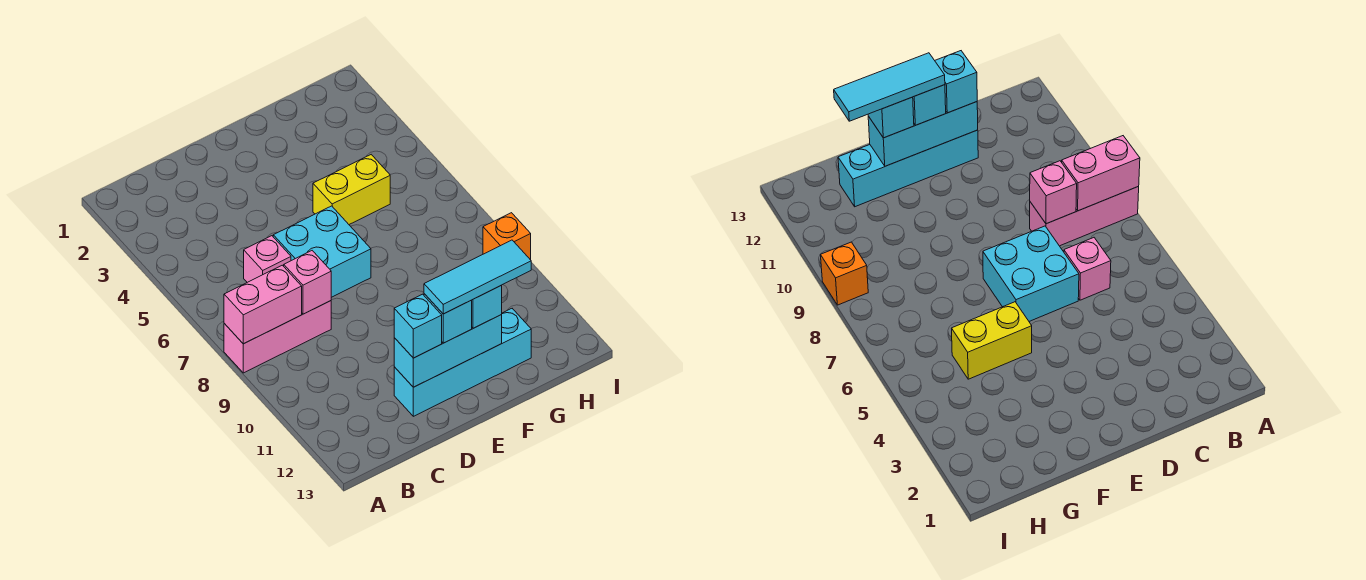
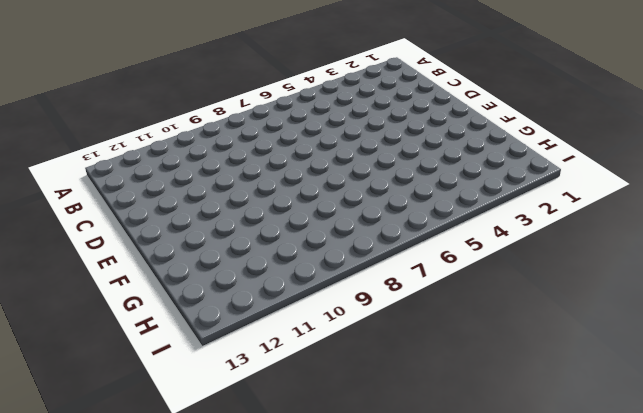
none -> pink 1x3 brick [224,301,331,373]
none -> pink 1x1 brick [244,236,291,282]
none -> cyan 2x2 brick [273,206,371,297]

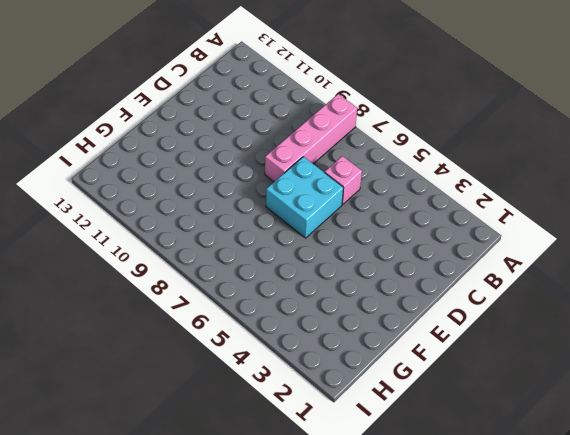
pink 1x4 brick [265,94,357,182] -> pink 1x3 brick [224,301,331,373]
none -> cyan 1x4 brick [394,309,531,416]
none -> yellow 1x2 brick [313,155,390,224]
none -> orange 1x1 brick [483,213,531,260]

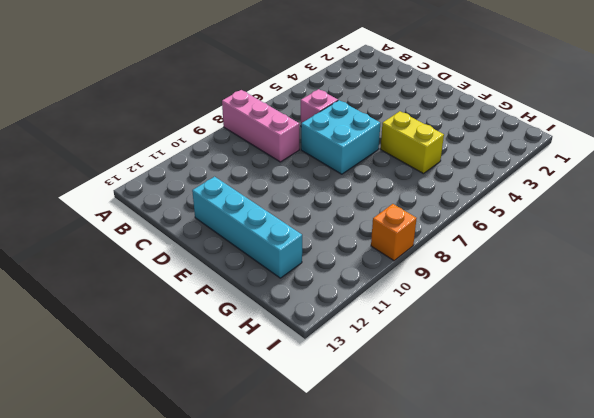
none -> pink 1x2 brick [224,265,302,344]
none -> pink 1x1 brick [284,251,331,314]
none -> cyan 1x3 brick [394,315,502,387]

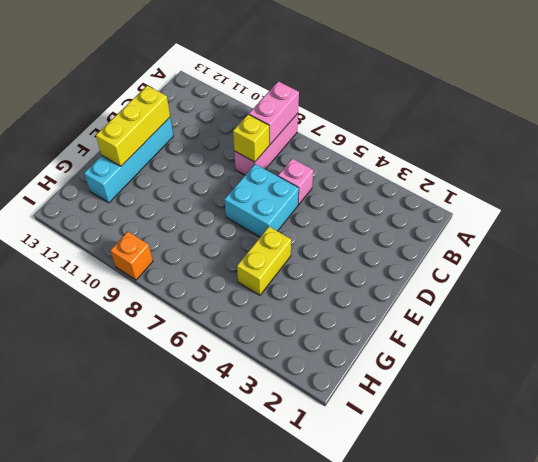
yellow 1x1 brick [233,114,269,162] -> pink 1x1 brick [284,251,331,314]
yellow 1x3 brick [96,85,170,166] -> cyan 1x3 brick [394,315,502,387]
none -> cyan 1x1 brick [394,294,442,358]
none -> cyan 1x1 brick [424,294,472,343]
none -> cyan 1x1 brick [472,286,502,328]

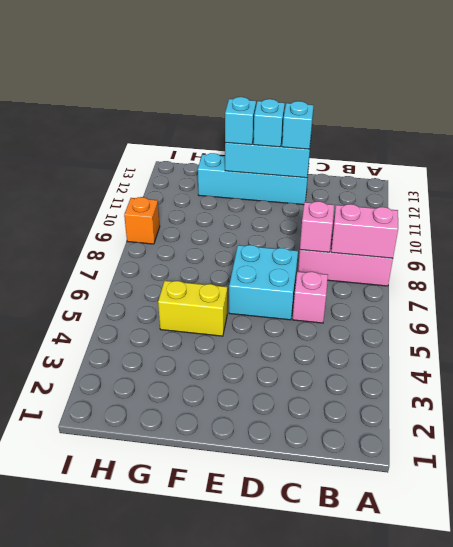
none -> cyan 1x3 tile [424,240,531,314]

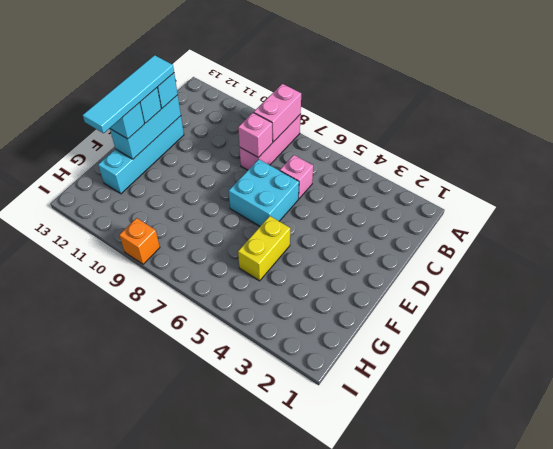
cyan 1x4 tile [83,55,174,133] -> cyan 1x3 tile [424,240,531,314]

